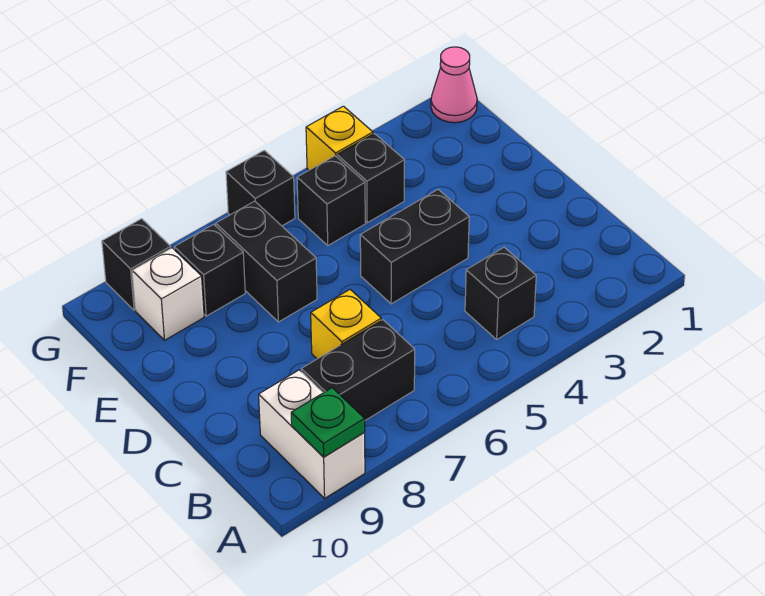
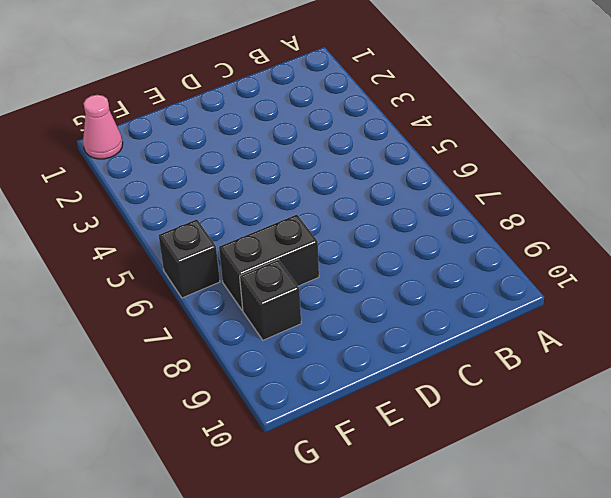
none -> white 1x2 brick [259,370,365,498]
none -> black 1x1 brick [465,247,536,339]
none -> black 1x2 brick [301,320,415,420]

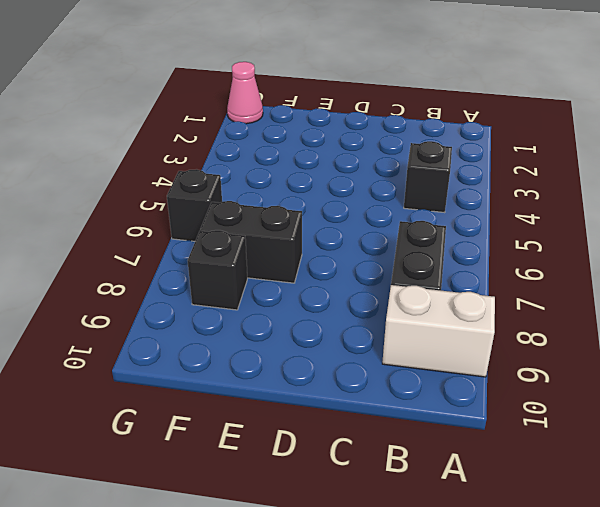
none -> yellow 1x1 brick [311,290,381,359]
none -> black 1x2 brick [360,190,469,304]
none -> black 1x1 brick [337,134,405,223]

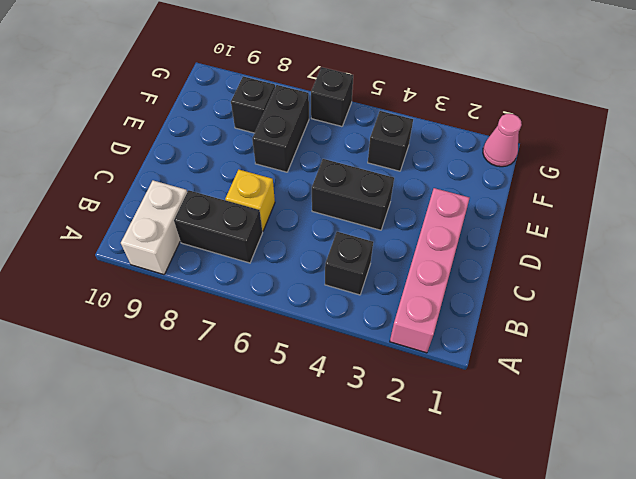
pink 1x4 brick [390,188,470,353] -> none
none -> black 1x1 brick [297,156,365,245]
none -> white 1x1 brick [132,248,204,340]
none -> yellow 1x1 brick [306,106,373,170]

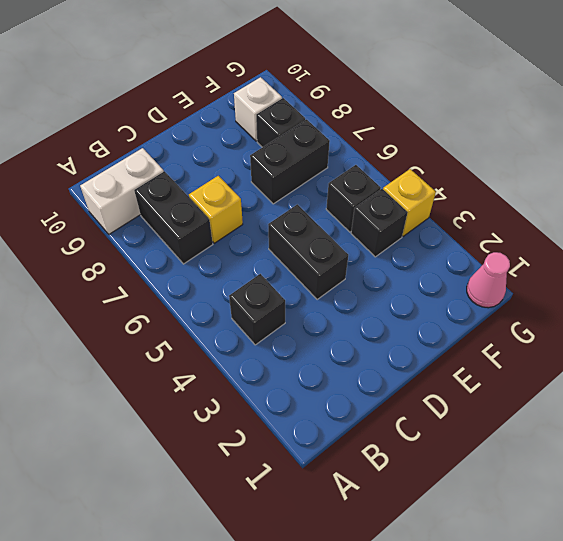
none -> black 1x1 brick [226,150,295,226]
none -> black 1x1 brick [102,219,171,310]
none -> green 1x1 plate [291,388,365,457]

